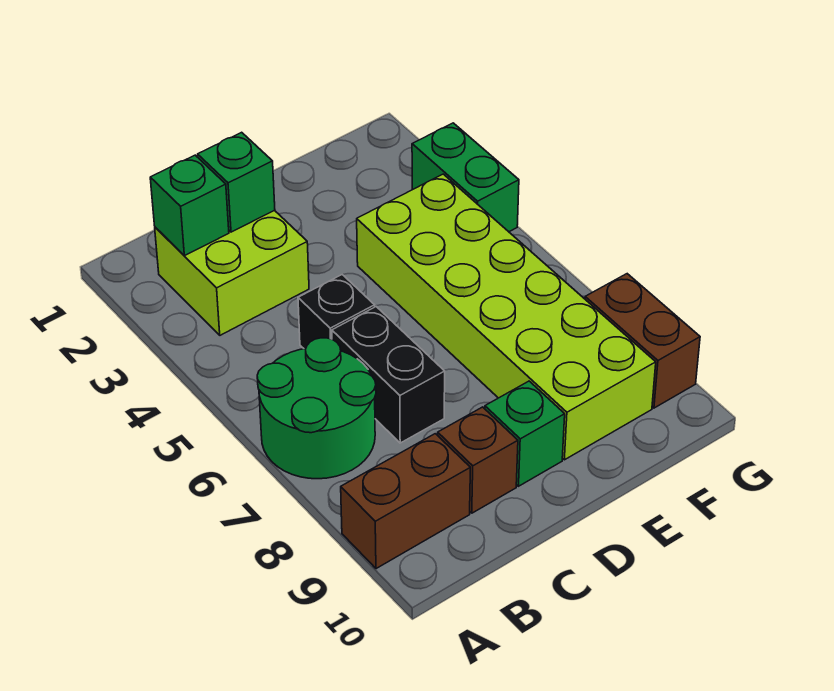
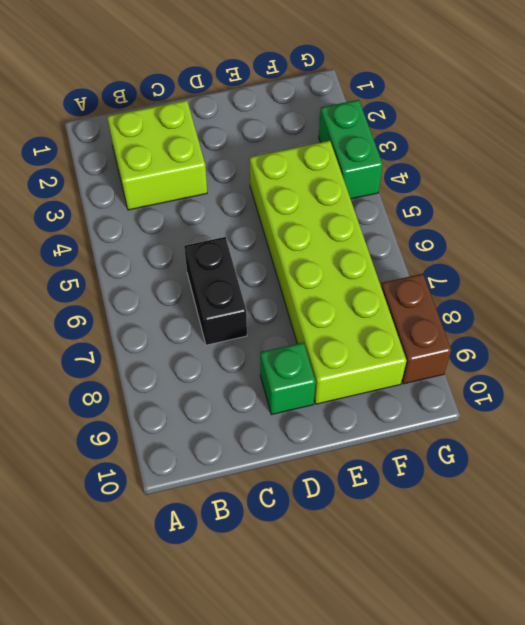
none -> green 2x2 round brick [257,338,376,479]
none -> brown 1x2 brick [341,434,470,569]
none -> black 1x1 brick [298,275,375,349]

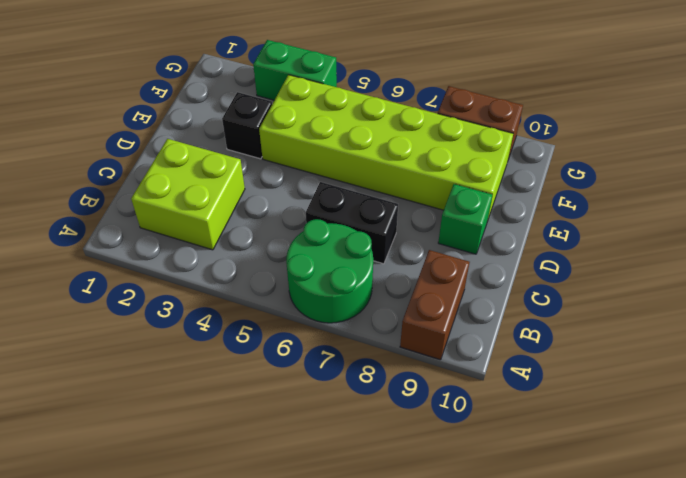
black 1x1 brick [222,92,272,159] -> black 1x1 brick moved to [298,275,375,349]
none -> brown 1x1 brick [438,407,518,513]
none -> green 1x1 brick [150,155,229,256]
none -> green 1x1 brick [198,132,275,232]

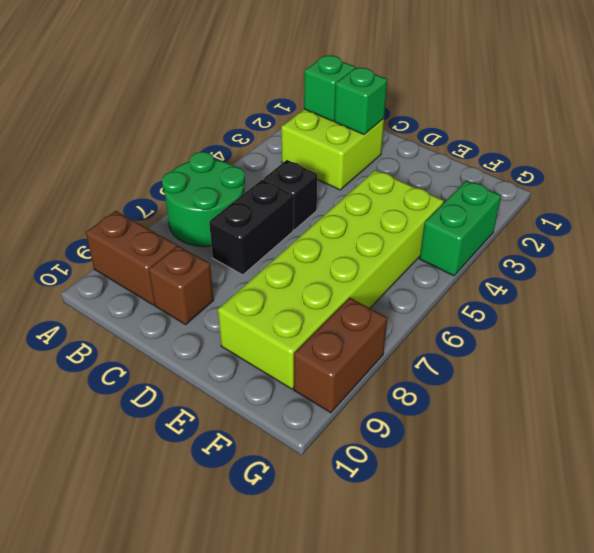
none -> green 1x1 brick [485,381,565,486]

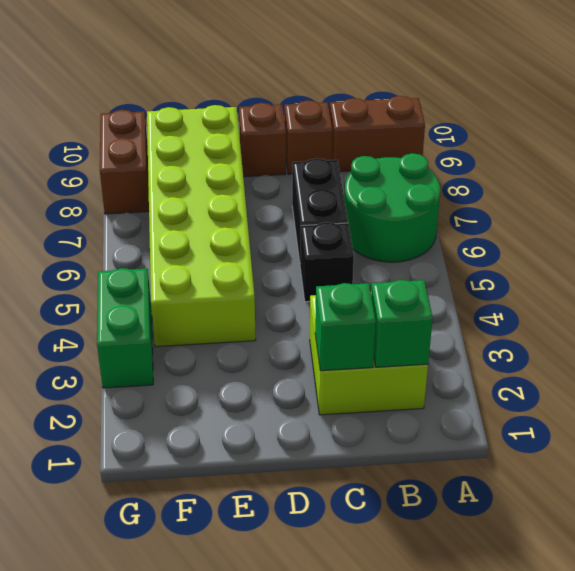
brown 1x1 brick [239,103,286,177] -> green 1x1 brick [485,381,565,486]

